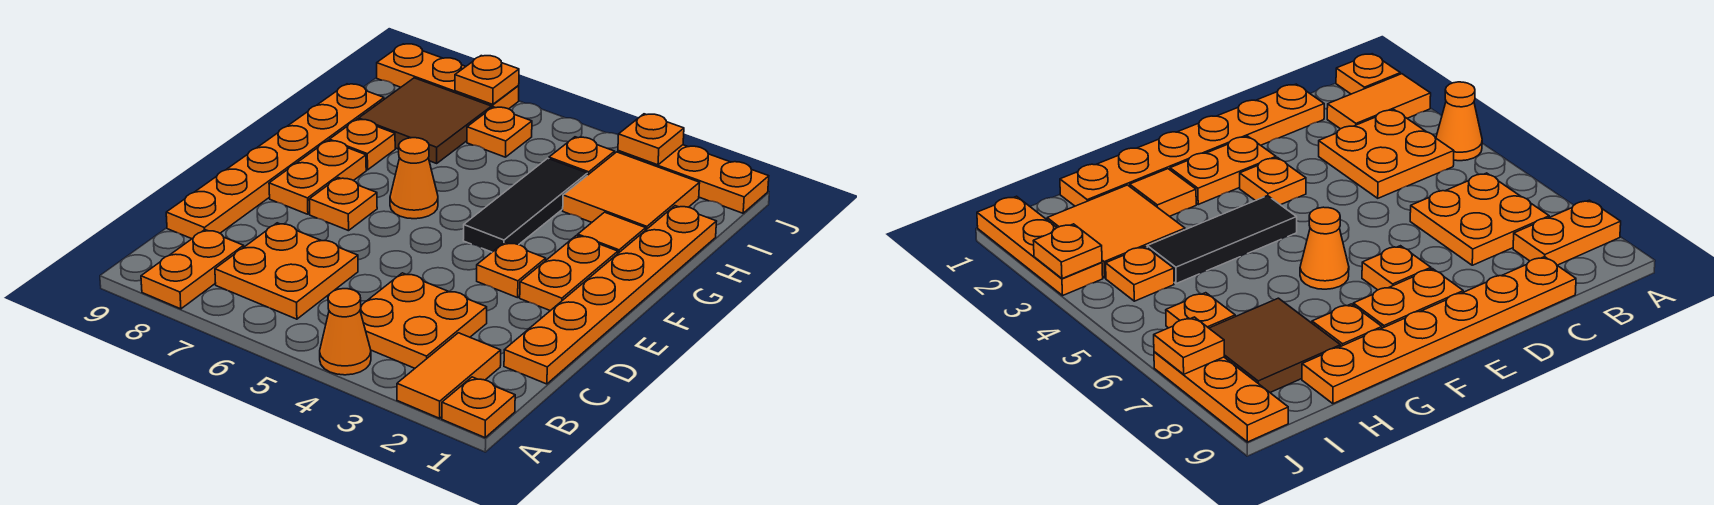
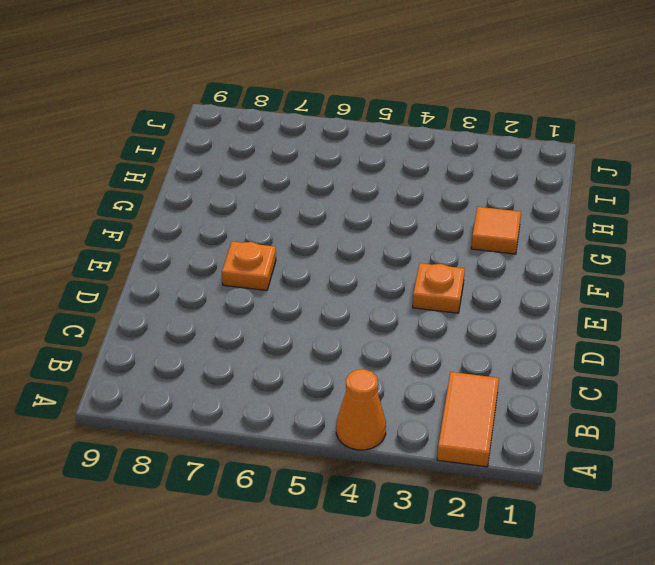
none -> orange 1x1 plate [442,377,515,438]
none -> orange 1x2 plate [141,230,244,309]
none -> orange 2x2 plate [360,273,487,368]

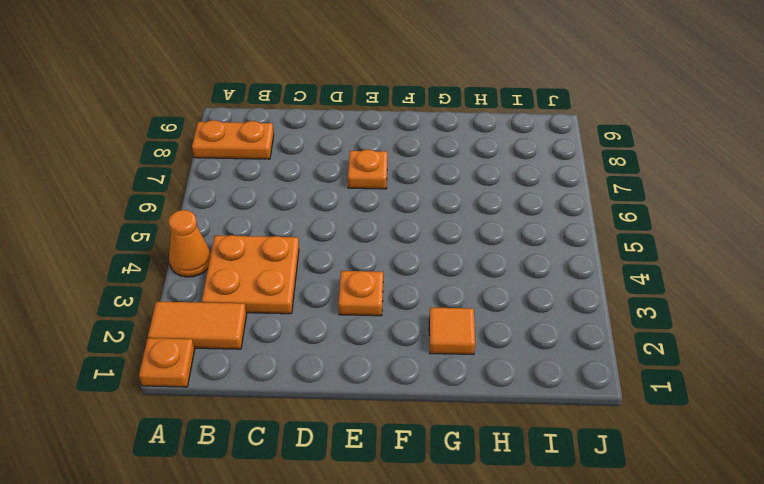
none -> orange 2x2 plate [215,223,358,319]
none -> orange 1x6 plate [504,206,717,384]
none -> orange 1x6 plate [166,84,384,239]

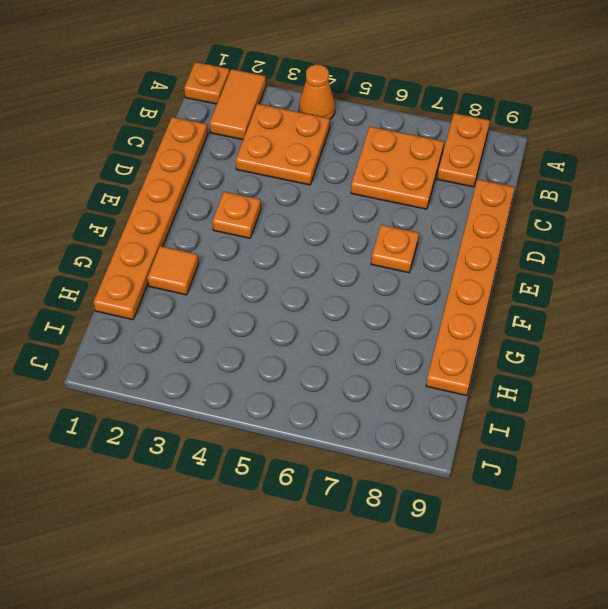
none -> orange 1x2 plate [520,235,618,311]
none -> orange 1x2 plate [269,140,366,214]
none -> black 1x3 tile [463,158,587,252]

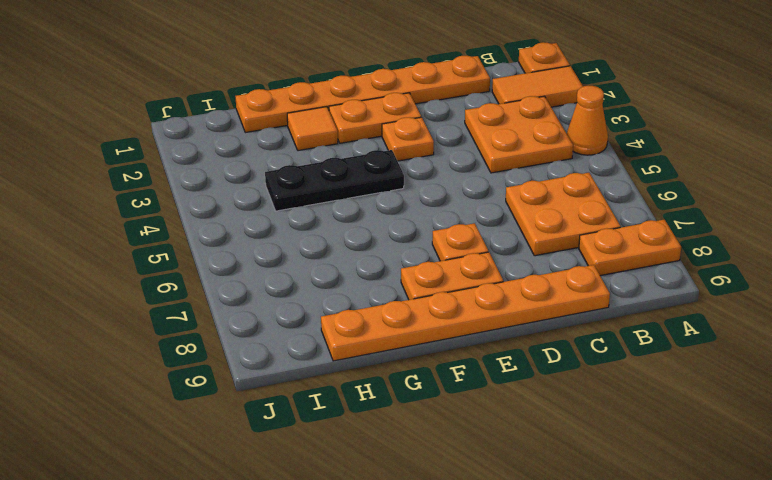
black 1x3 plate [265,150,404,211] -> black 1x3 tile [463,158,587,252]
none -> orange 1x1 cone [390,138,438,219]
none -> orange 1x1 plate [329,119,395,170]
none -> orange 2x2 tile [563,152,700,230]

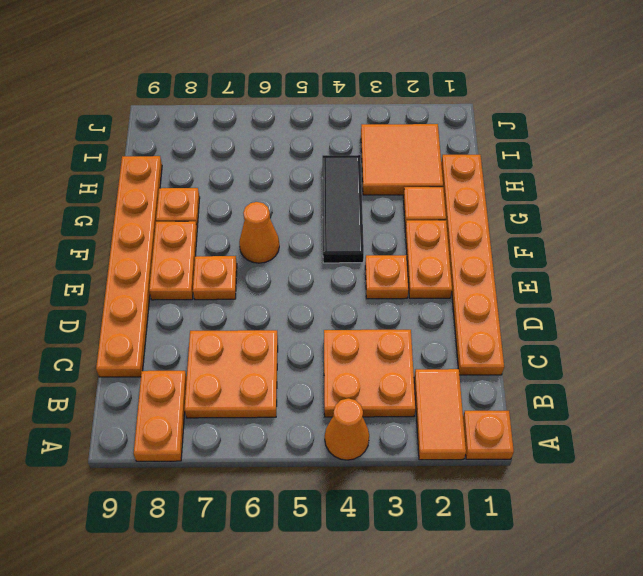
none -> brown 2x2 tile [359,78,492,163]
none -> orange 1x1 plate [549,137,615,175]
none -> orange 1x1 plate [467,107,532,157]

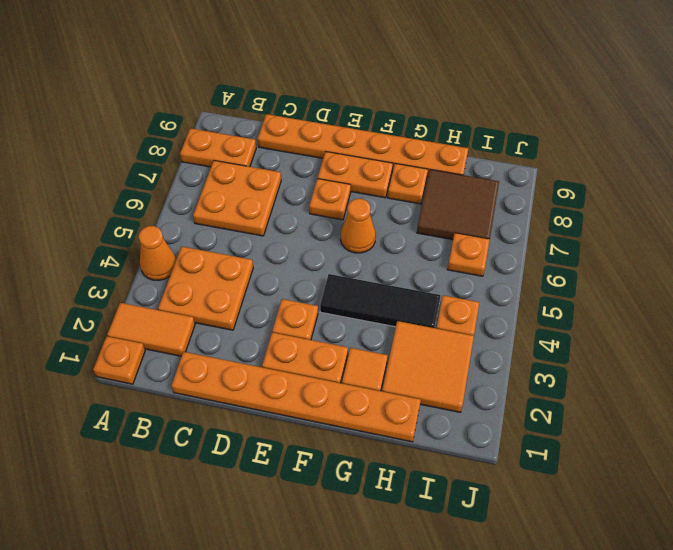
none -> orange 1x3 plate [618,145,769,213]
none -> orange 1x3 plate [377,44,519,109]
none -> orange 1x1 plate [618,114,684,165]

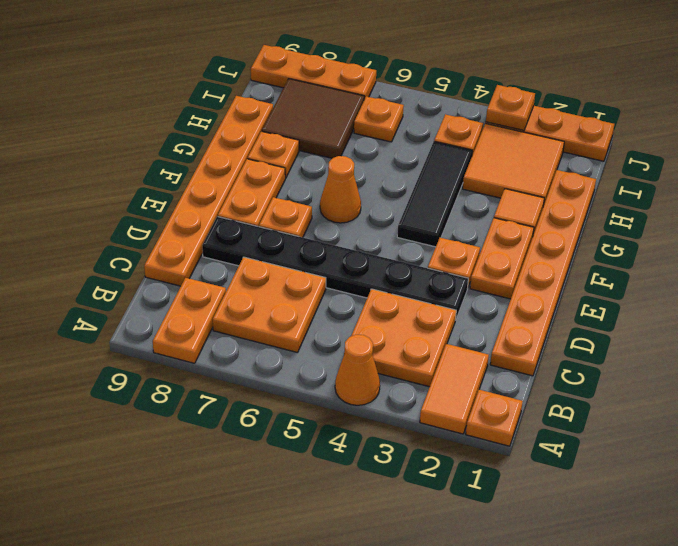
black 1x6 plate [202,217,468,319] -> none
none -> orange 1x1 plate [455,56,519,104]

